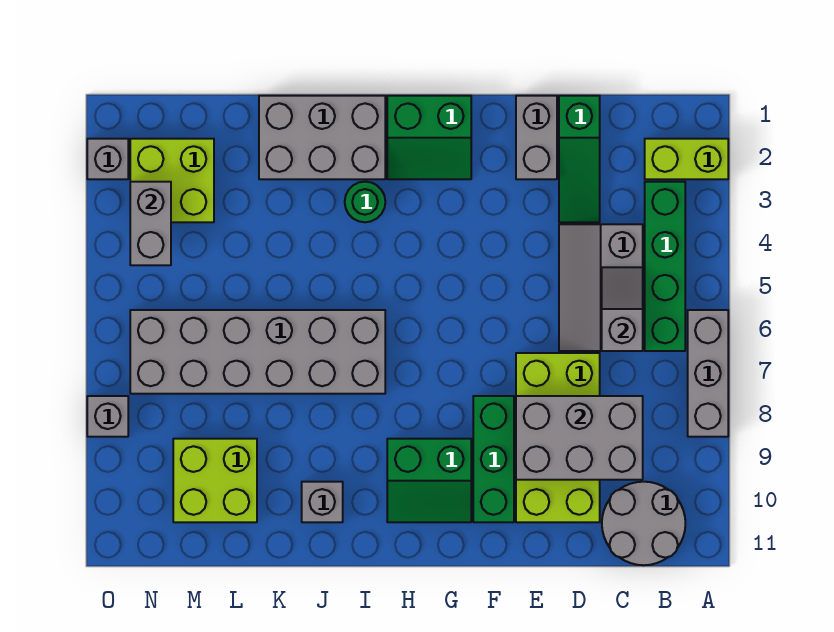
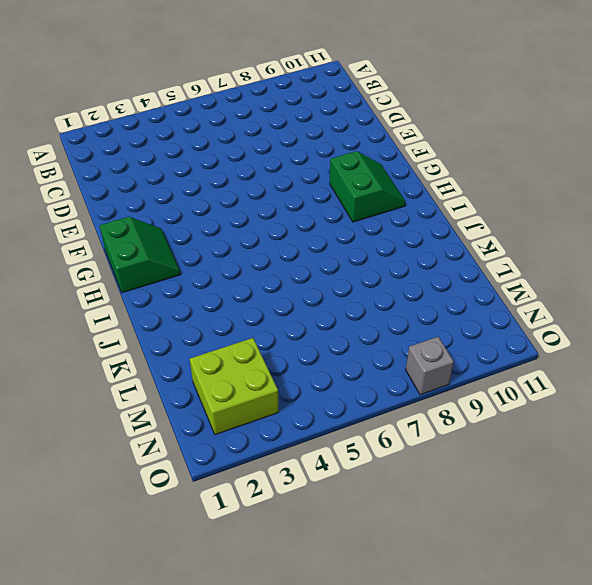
none -> lime 1x2 brick [645,139,728,179]
none -> grey 1x3 brick [688,310,728,437]
none -> green 1x4 brick [645,182,685,351]

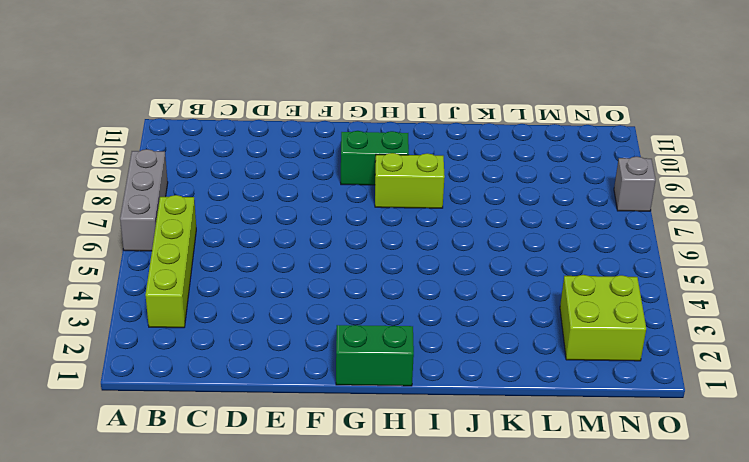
lime 1x4 brick [145,195,196,328] -> green 1x4 brick [645,182,685,351]
lime 1x2 brick [375,153,445,208] -> lime 1x2 brick moved to [645,139,728,179]
none -> grey 2x2 round brick [602,482,685,565]
none -> grey 2x3 slope [559,224,643,351]
none -> green 1x3 slope [559,96,600,222]

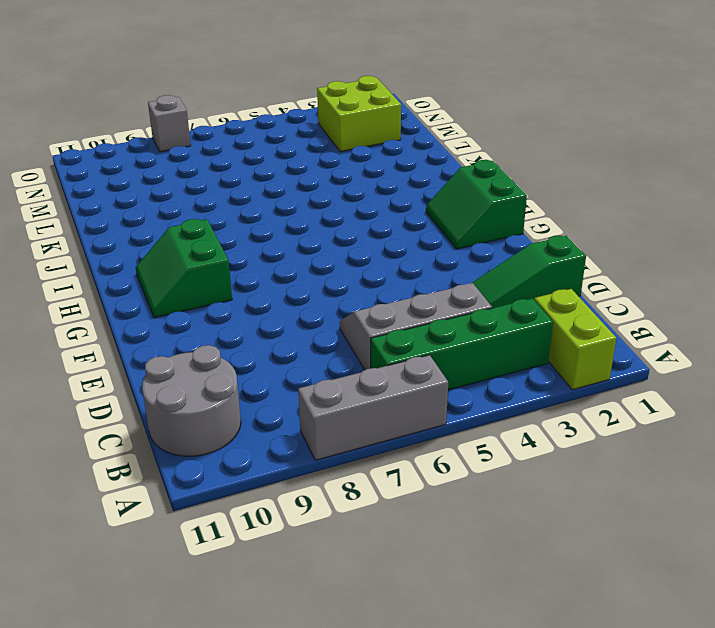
none -> lime 2x4 brick [516,353,600,522]
none -> grey 1x2 brick [516,96,557,179]
none -> green 1x3 brick [473,396,514,522]

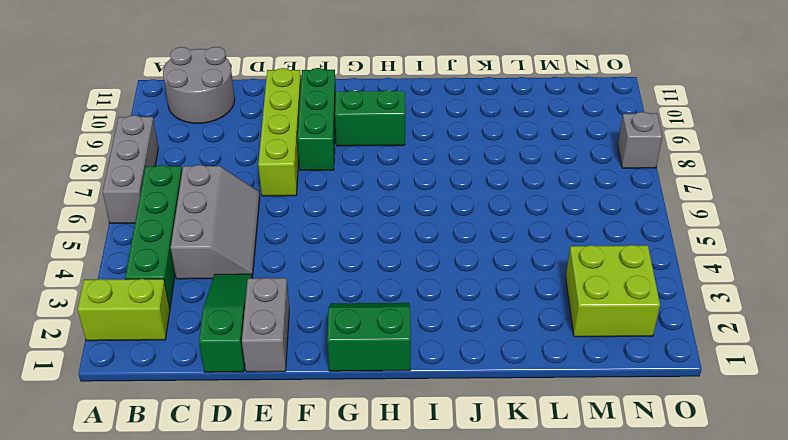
lime 1x4 brick [258,68,301,196] -> lime 2x4 brick [516,353,600,522]
none -> grey 2x3 brick [259,96,385,179]
none -> green 1x1 round brick [345,182,385,222]
none -> grey 2x6 brick [130,310,385,394]

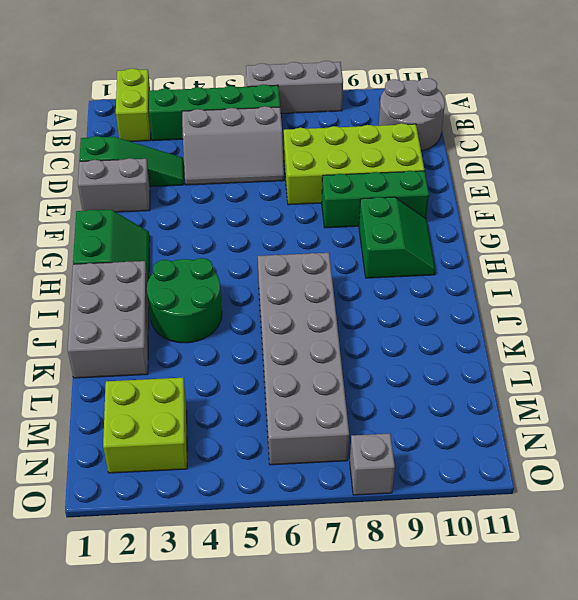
green 2x2 round brick [147,258,222,343] -> green 1x1 round brick [345,182,385,222]
none -> grey 1x1 brick [302,482,343,522]
none -> lime 2x2 brick [173,439,257,522]
none -> grey 1x1 brick [87,139,128,179]

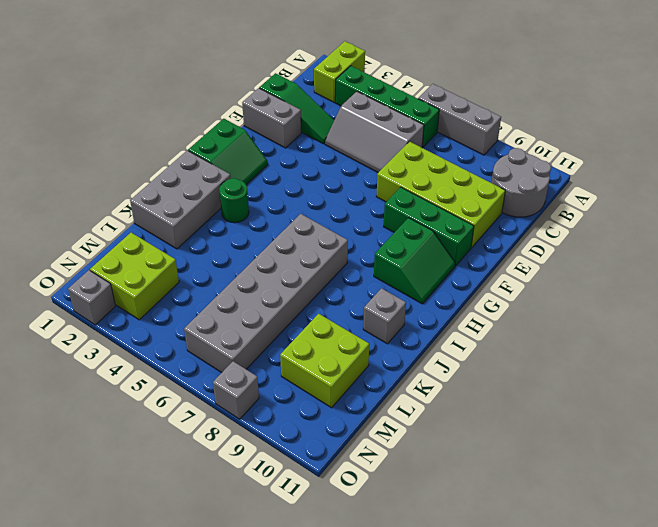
none -> grey 1x2 slope [602,267,643,351]
none -> grey 2x3 brick [516,396,643,480]
none -> grey 1x2 brick [130,182,171,265]

